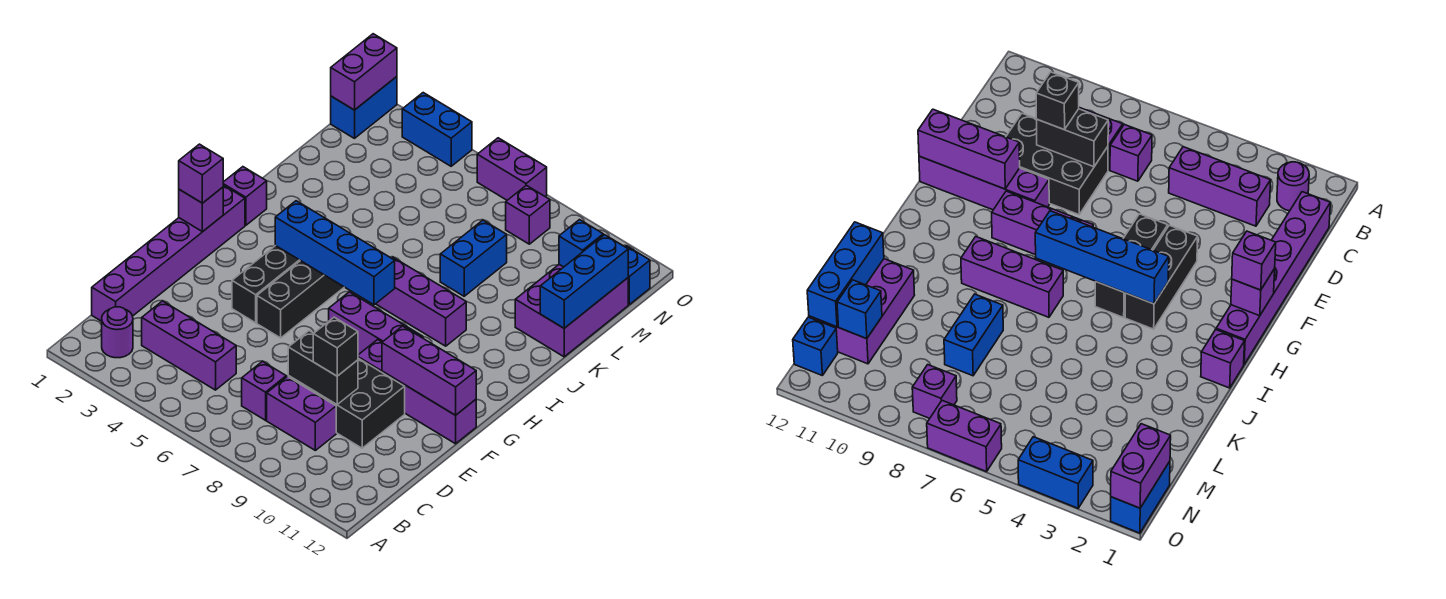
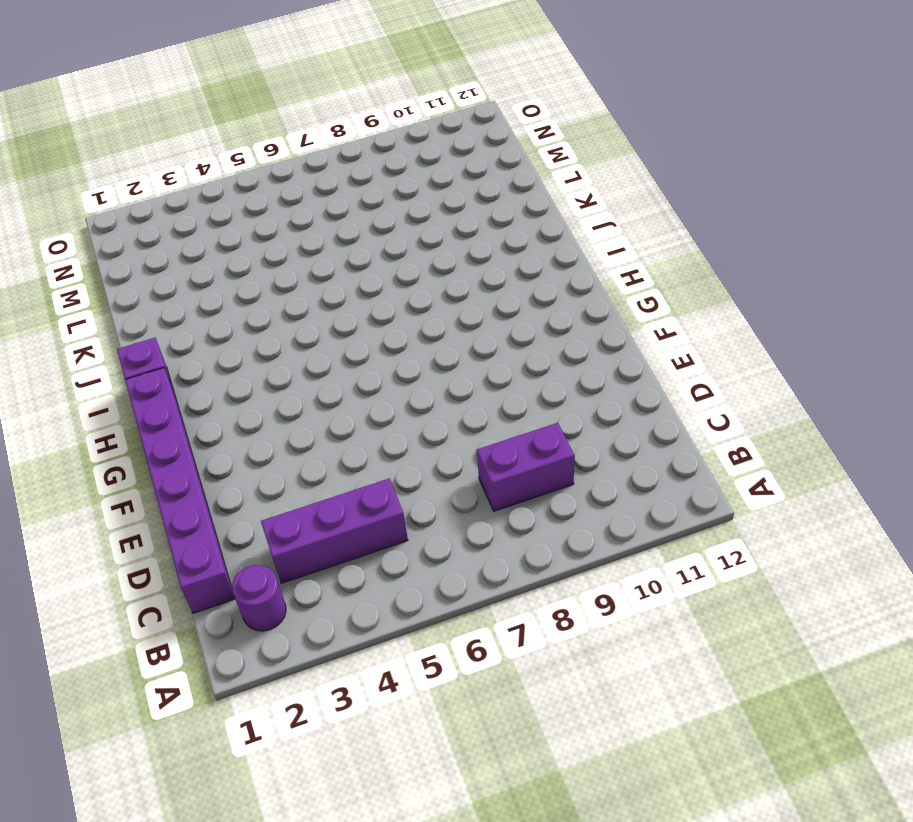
none -> purple 1x1 brick [242,362,286,420]
none -> black 2x3 brick [288,358,405,448]
none -> black 1x3 brick [232,246,300,323]

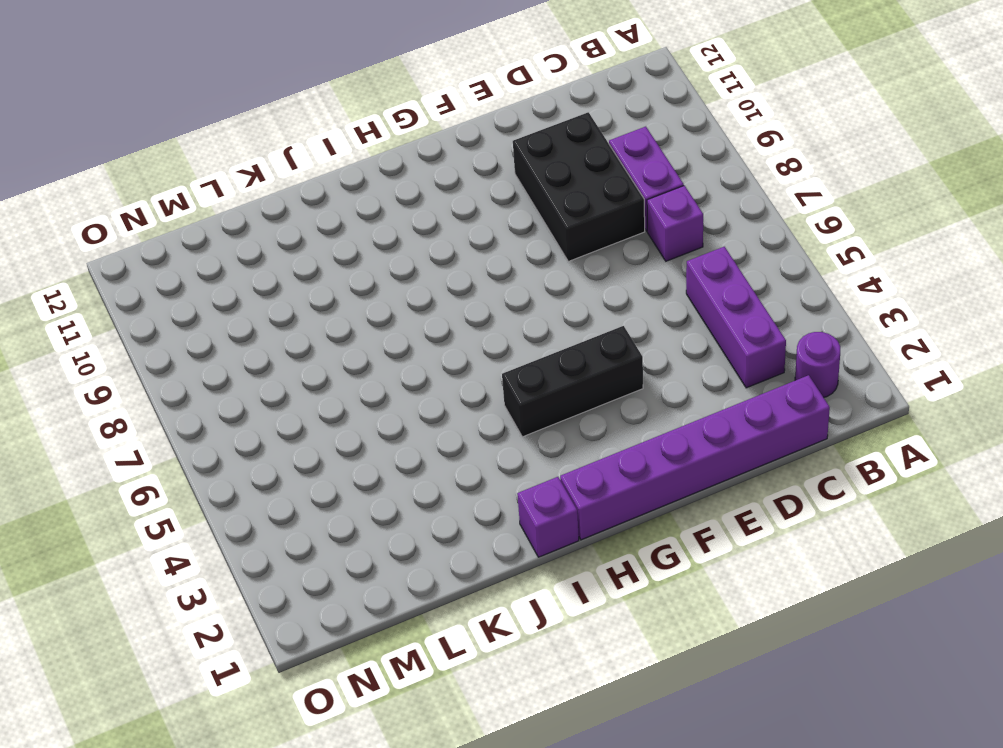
none -> black 1x3 brick [257,261,344,338]
none -> purple 1x4 brick [358,340,476,444]
none -> purple 1x3 brick [329,292,423,355]

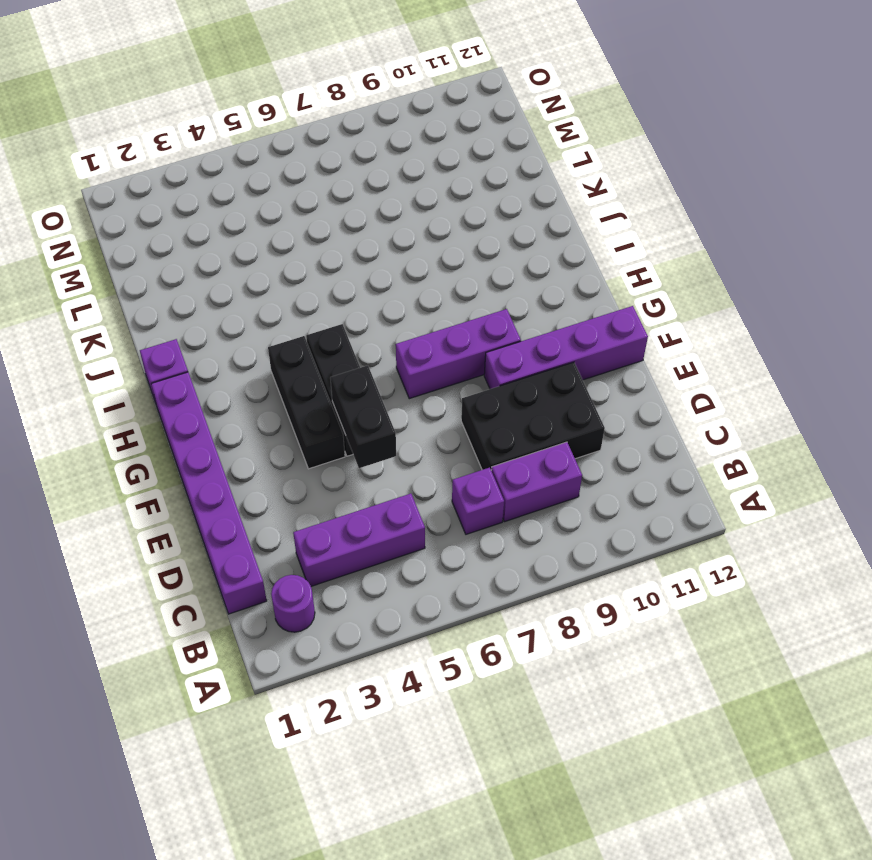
black 1x2 brick [330,365,396,468] -> black 1x2 brick turned to [288,331,358,405]
none -> purple 1x3 brick [376,257,466,346]
none -> blue 1x2 brick [440,220,507,296]
none -> purple 2x3 brick [515,265,628,357]

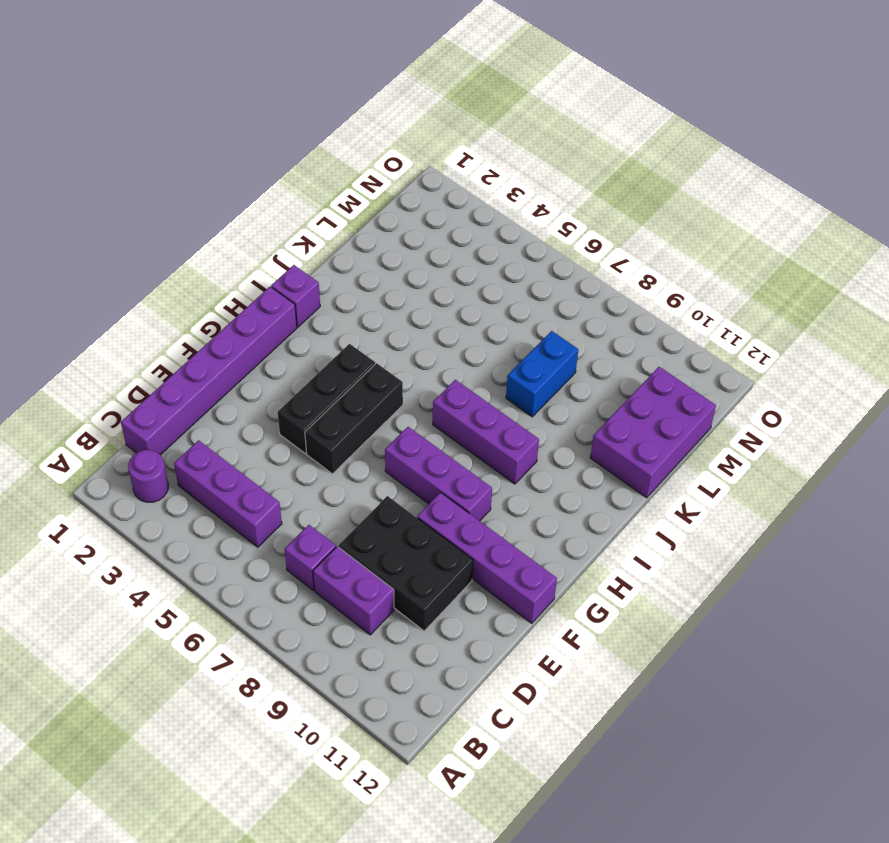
none -> blue 1x2 brick [331,77,397,138]
none -> purple 1x1 brick [506,185,550,244]
none -> blue 1x1 brick [625,246,650,304]

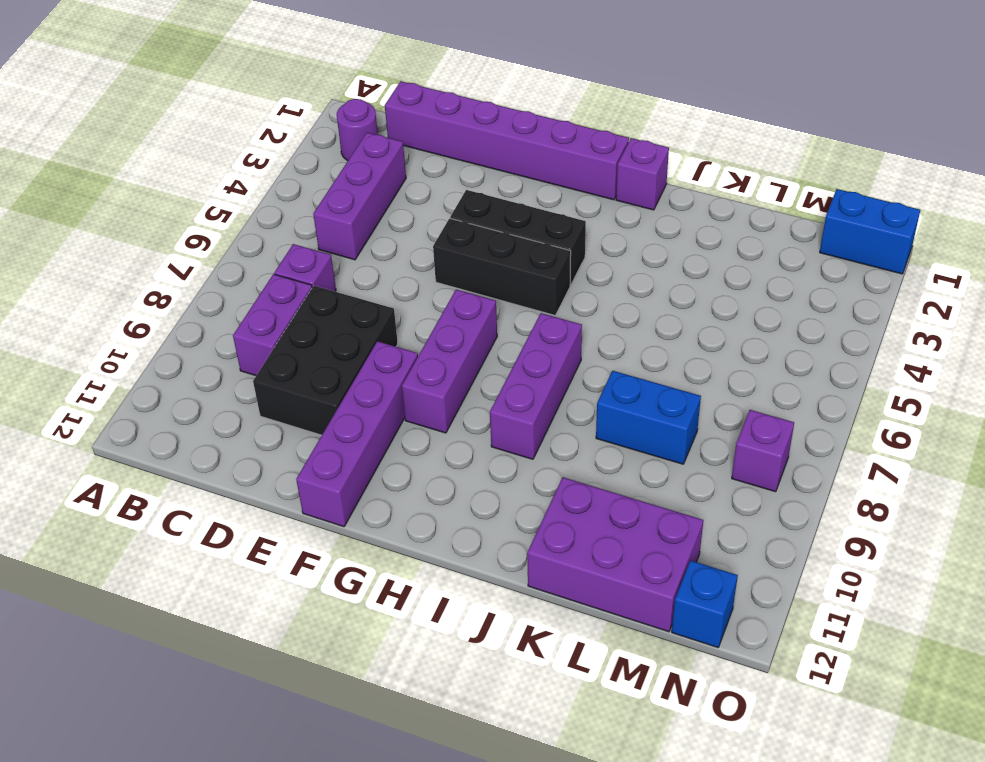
none -> blue 1x2 brick [402,93,472,166]
none -> purple 1x2 brick [477,138,547,200]
none -> black 1x2 brick [288,331,358,405]

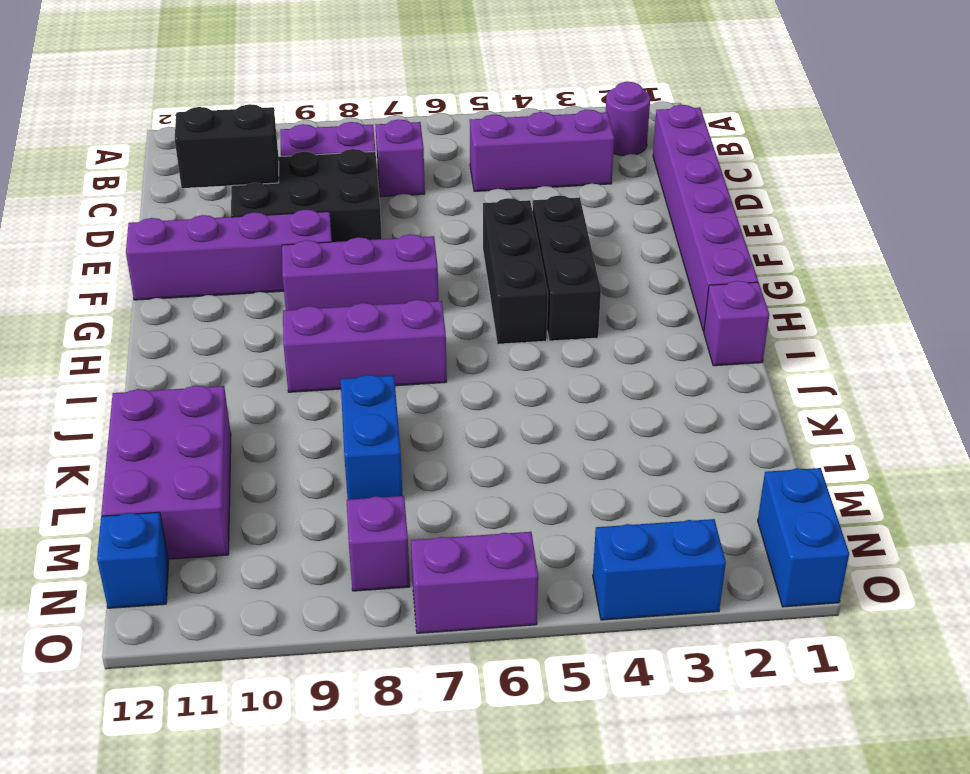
black 1x2 brick [175,104,279,188] -> black 1x2 brick moved to [288,331,358,405]
none -> purple 1x3 brick [382,326,476,415]
none -> purple 1x1 brick [179,187,223,232]
none -> blue 1x4 brick [275,201,395,305]

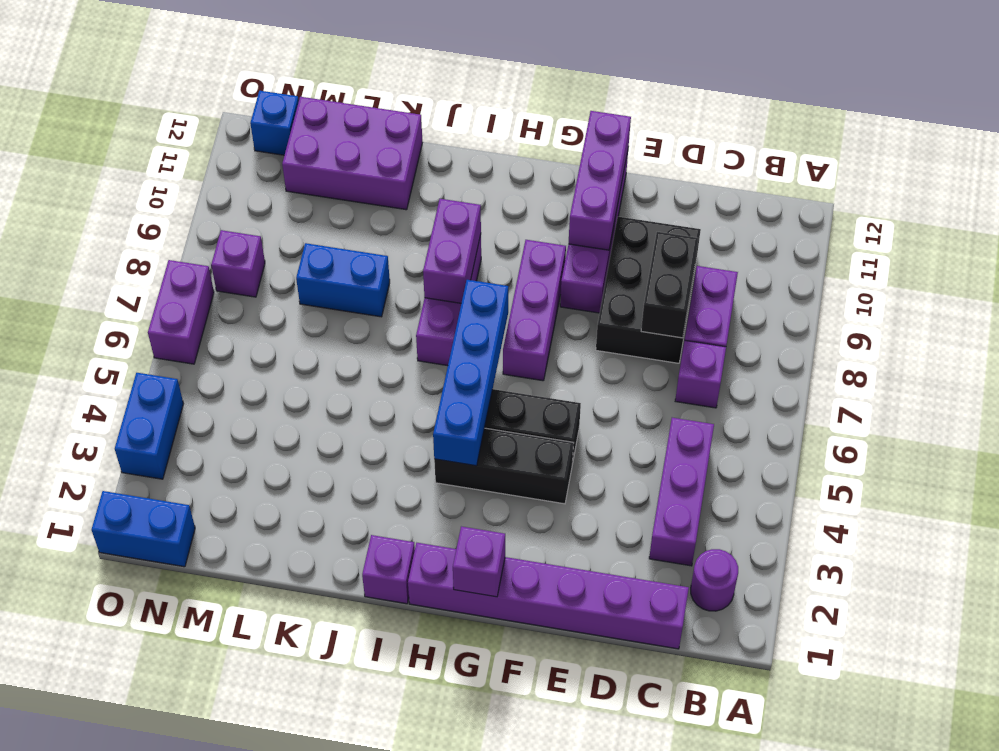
purple 1x2 brick [423,199,481,303] -> purple 1x2 brick turned to [331,34,397,110]
none -> blue 1x3 brick [540,235,628,328]
none -> blue 1x1 brick [559,220,603,267]
none -> black 1x1 brick [313,317,358,376]

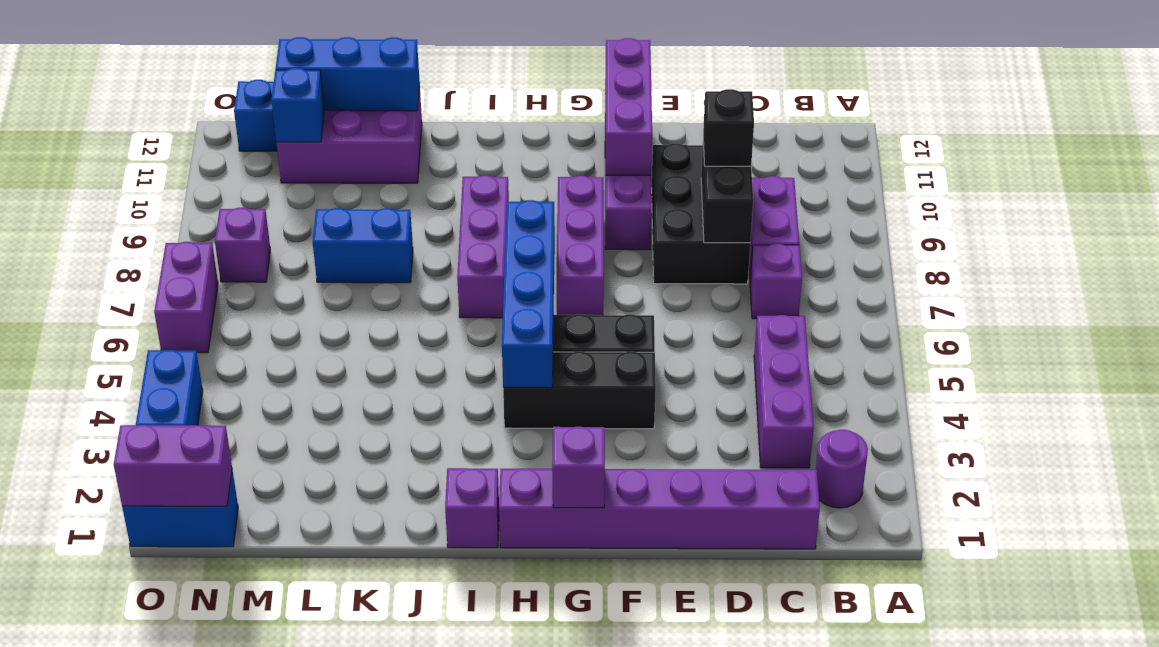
none -> purple 1x1 brick [179,144,223,203]

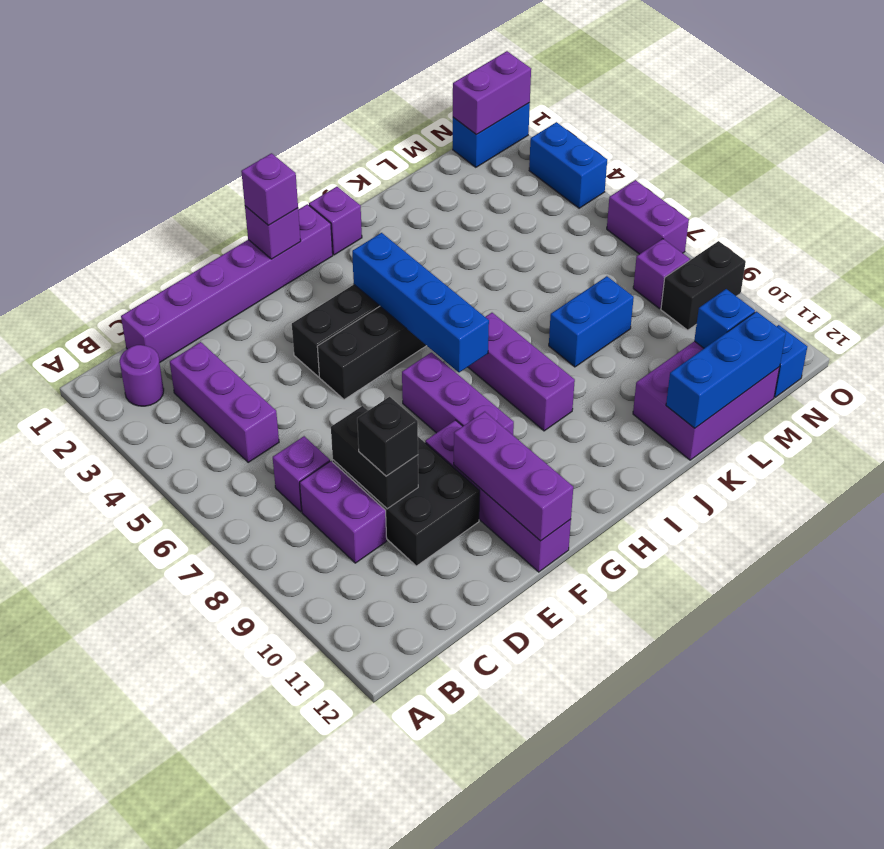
black 1x2 brick [661,241,746,330] -> none

